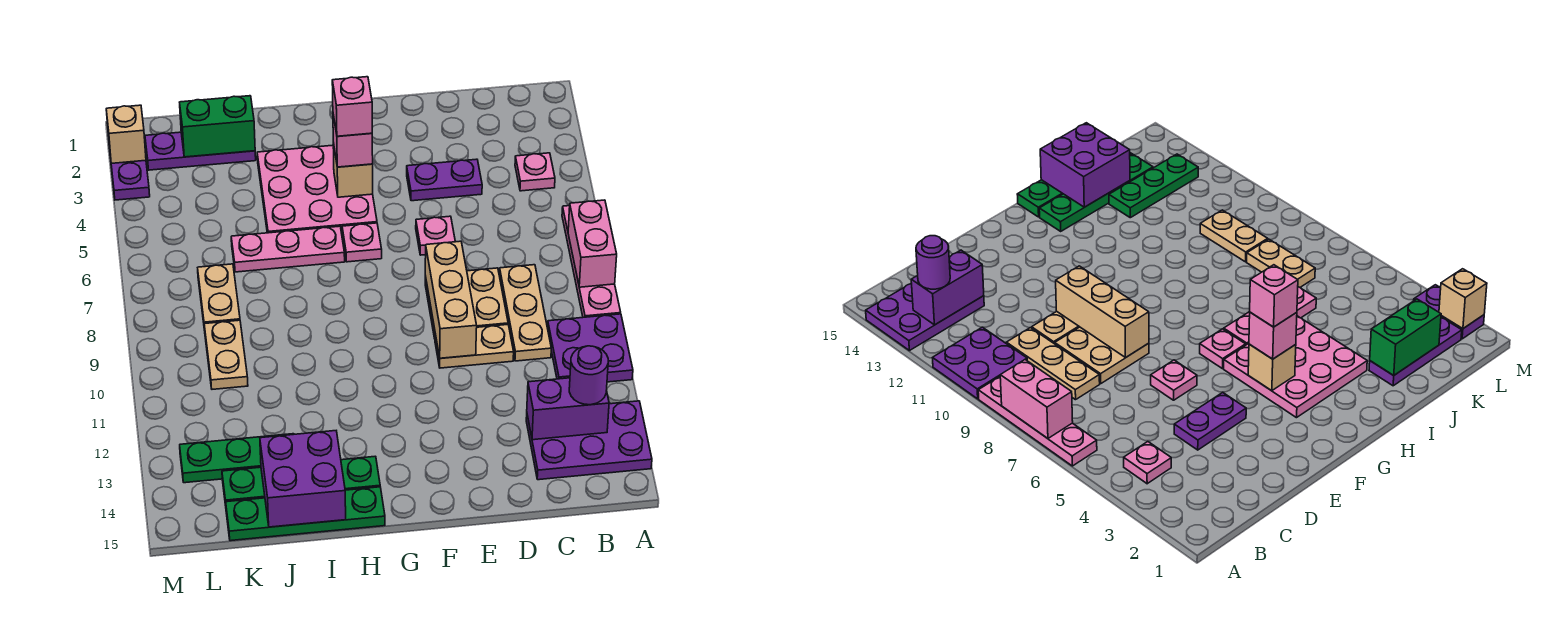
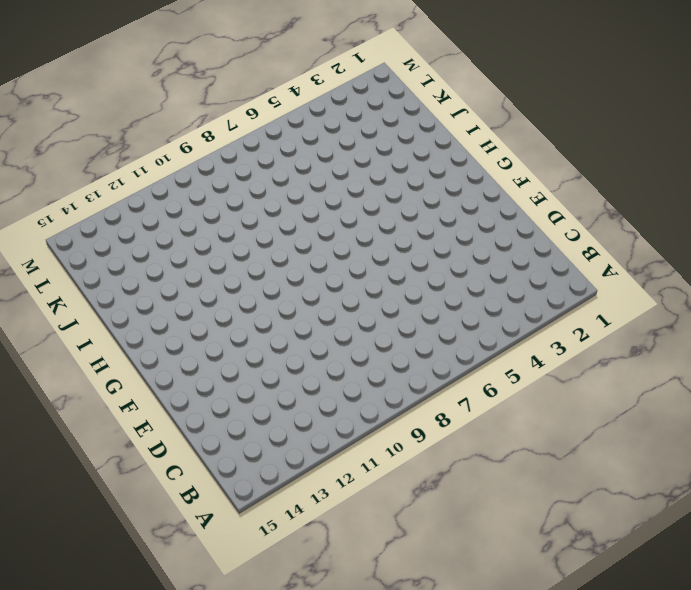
none -> pink 1x4 plate [562,206,621,317]
none -> purple 2x2 plate [548,314,633,382]
none -> purple 2x3 plate [526,401,652,480]

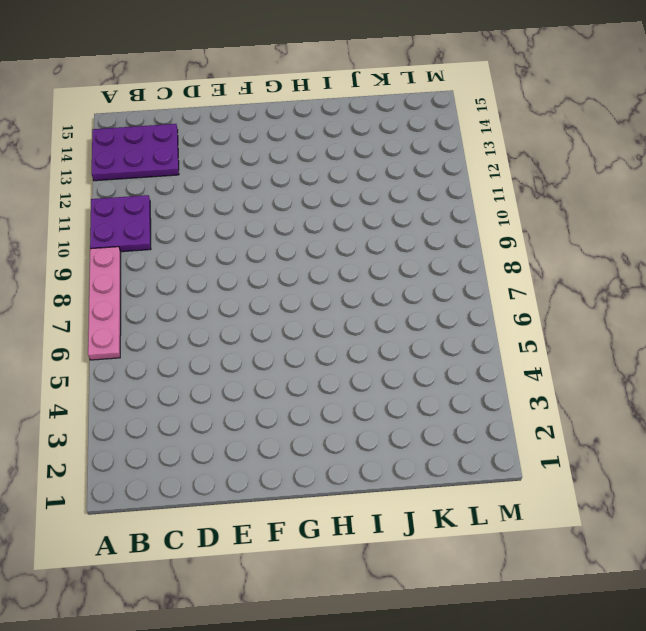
none -> pink 1x1 plate [515,153,555,191]
none -> tan 1x3 plate [499,265,551,361]
none -> purple 1x2 plate [407,159,482,201]

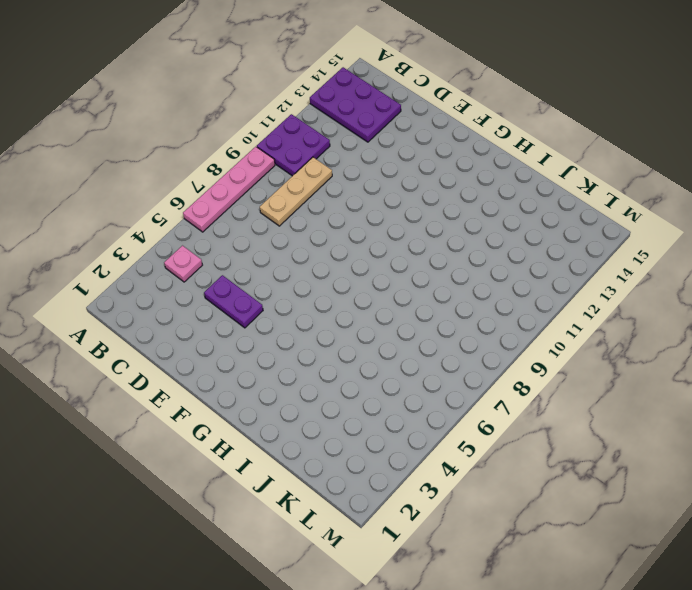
none -> tan 2x2 plate [425,268,508,338]
none -> tan 1x2 plate [435,324,514,368]
none -> pink 1x1 plate [416,216,455,255]

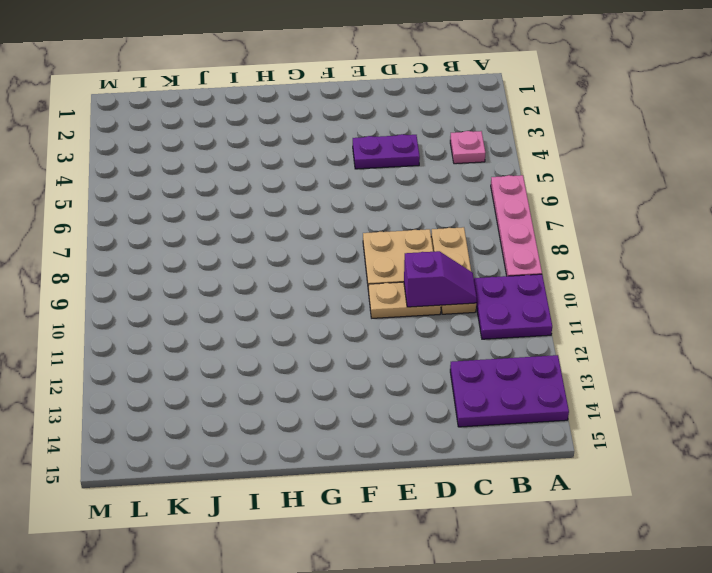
purple 1x2 slope [404,251,477,307] -> none
none -> pink 1x1 plate [416,216,455,255]
none -> pink 3x3 plate [257,145,377,233]
none -> pink 1x1 plate [342,223,382,262]

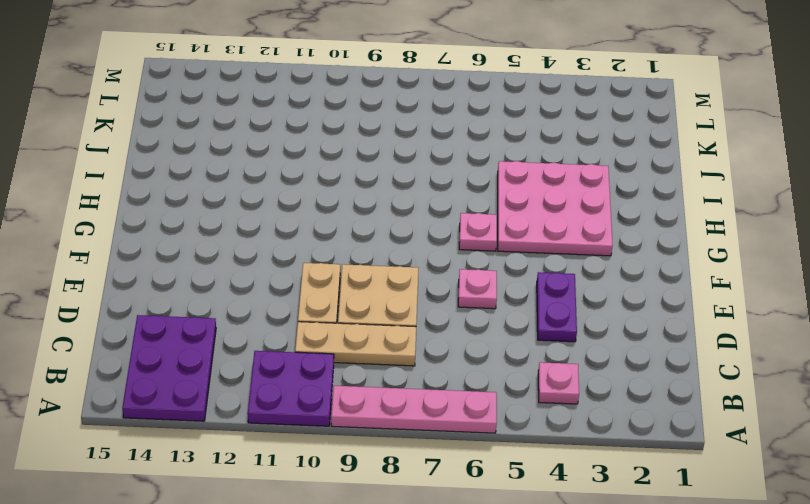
none -> pink 1x3 plate [231,226,345,272]
none -> green 1x4 plate [222,456,380,505]
none -> green 1x4 plate [226,487,385,541]

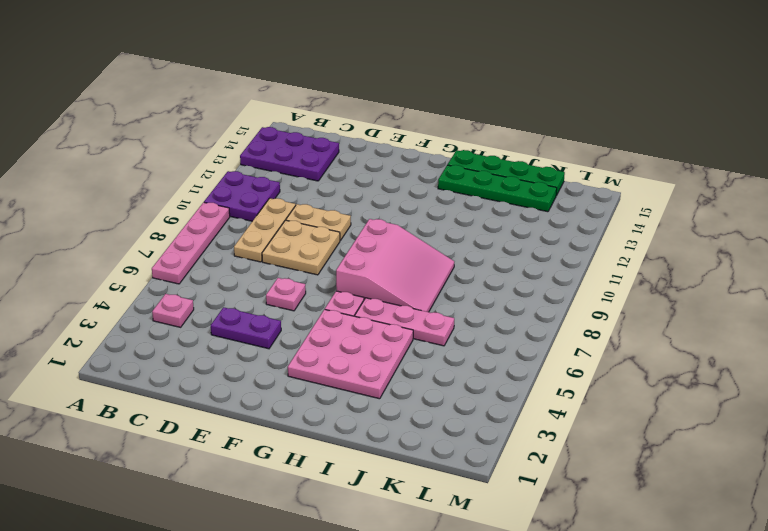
pink 3x3 slope [336,219,454,312] -> none
none -> purple 1x3 plate [145,132,256,170]
none -> green 1x3 plate [180,434,294,483]
none -> tan 1x2 plate [198,264,240,329]

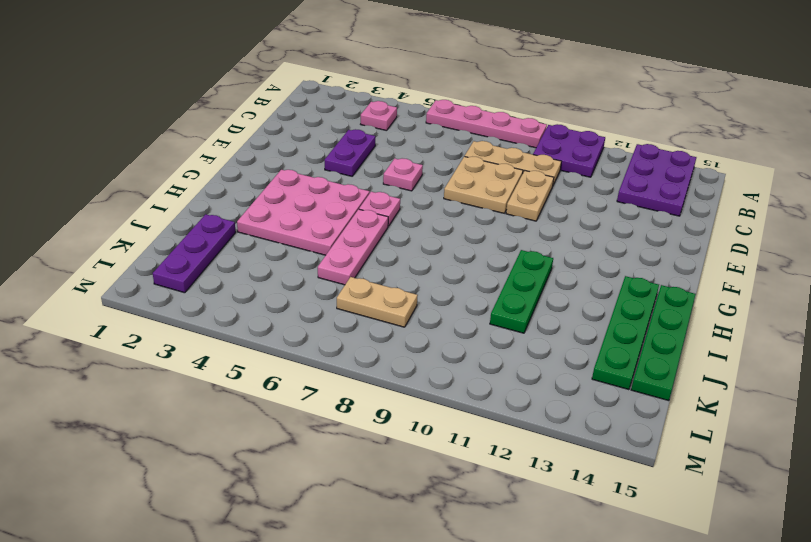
green 1x3 plate [490,250,553,333] -> green 1x3 plate moved to [180,434,294,483]
none -> tan 1x2 plate [204,320,248,389]
none -> purple 1x2 plate [109,147,150,200]
none -> pink 1x2 brick [568,200,617,287]

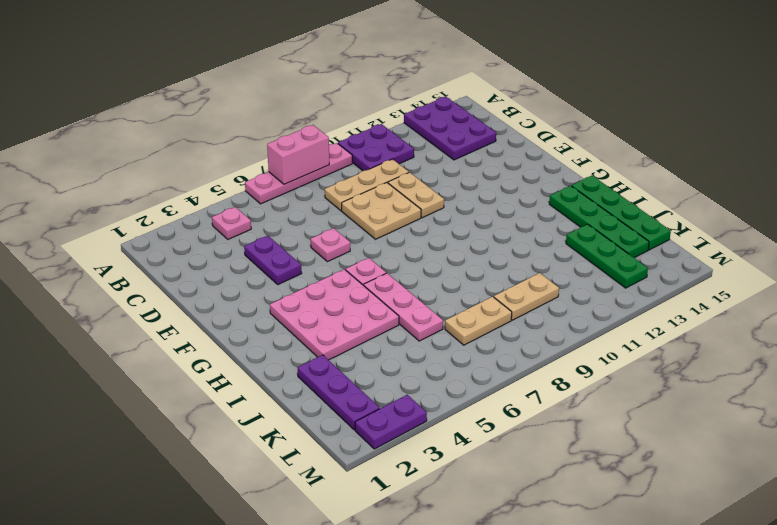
none -> purple 1x2 brick [527,378,609,440]
none -> tan 1x3 brick [425,241,477,358]
none -> tan 1x1 brick [333,143,373,197]

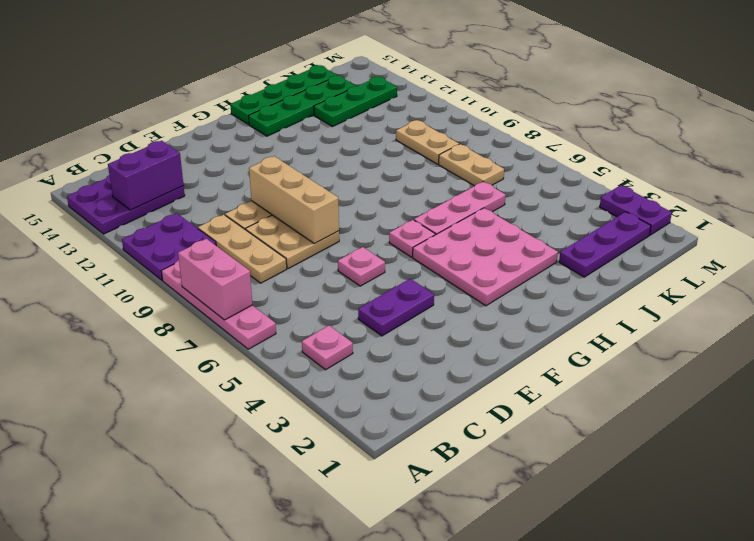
none -> tan 1x1 brick [333,143,373,197]
none -> purple 2x2 brick [260,431,346,527]
none -> green 1x2 brick [180,96,255,157]

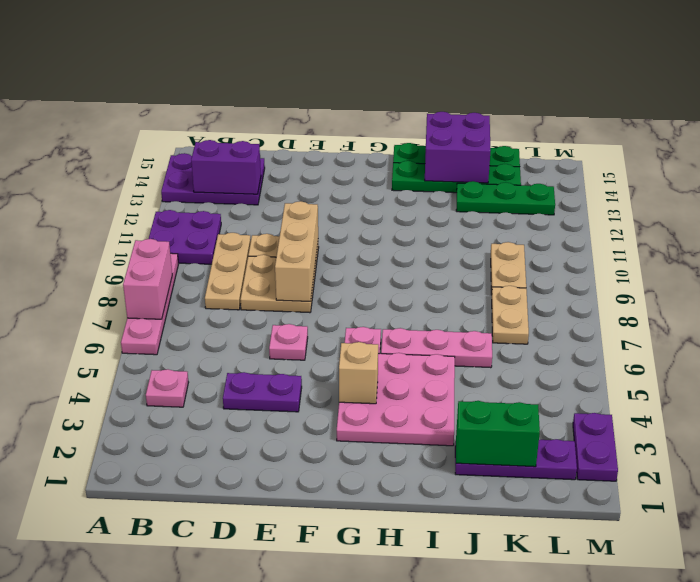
none -> tan 1x1 brick [106,105,146,163]
none -> purple 1x1 round brick [569,346,608,405]
none -> pink 1x1 brick [333,115,373,167]

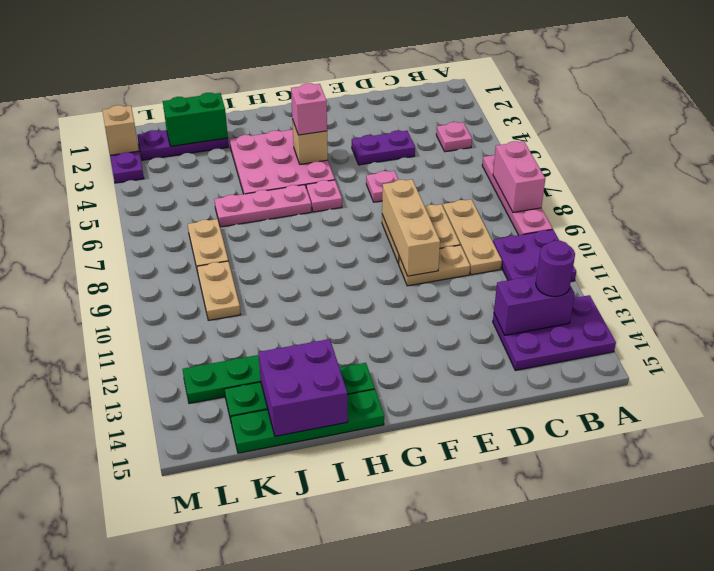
none -> pink 1x1 brick [332,77,372,136]

